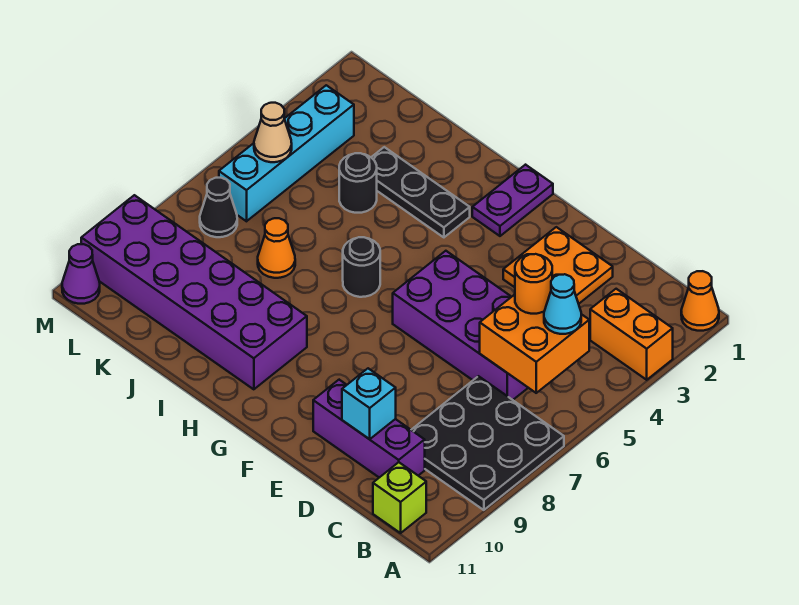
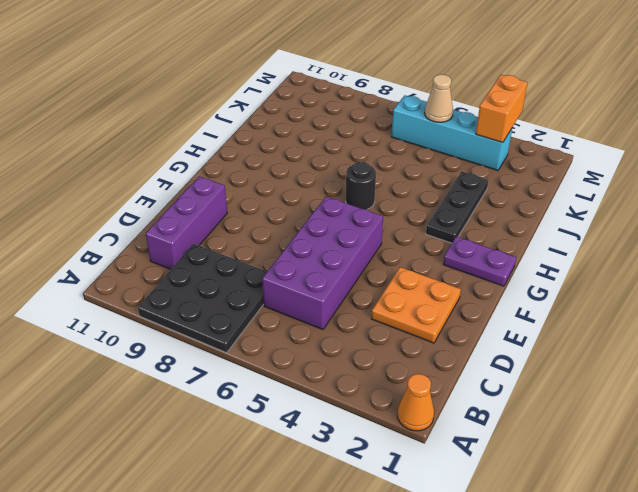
orange 1x2 brick [476,75,527,143] -> orange 1x2 brick moved to [590,289,673,380]
none -> lime 1x1 brick [373,462,426,533]
none -> purple 2x6 brick [81,195,307,389]
none -> black 1x1 round brick [339,153,377,213]

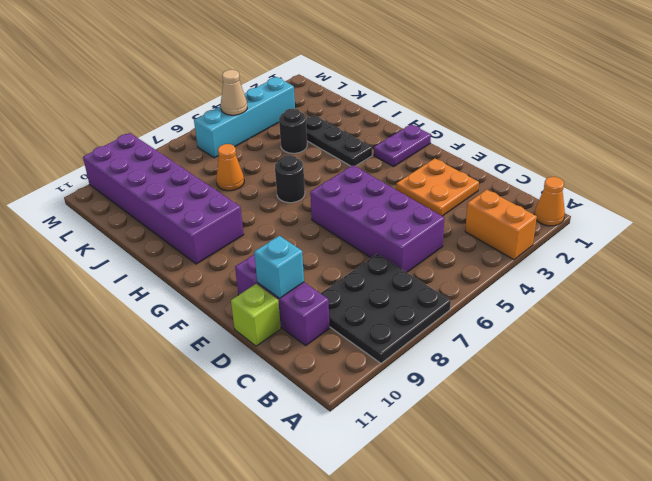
lime 1x1 brick [231,284,281,346] -> lime 1x1 brick moved to [373,462,426,533]
none -> black 1x1 cone [200,178,237,237]
none -> purple 1x1 cone [62,244,100,304]
none -> orange 2x2 brick [480,295,589,393]

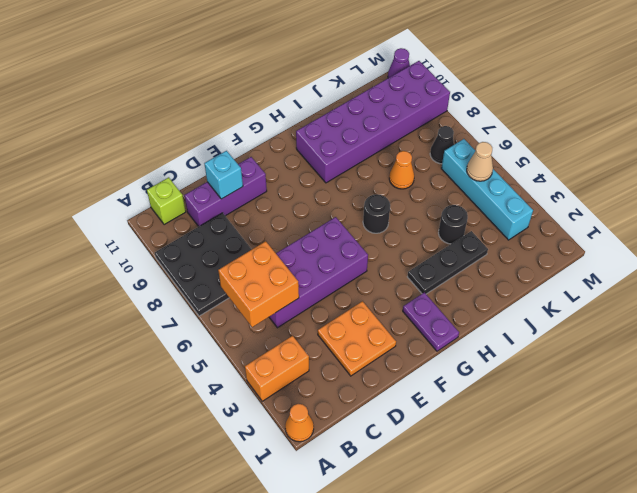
none -> cyan 1x1 cone [544,274,581,334]
none -> orange 1x1 round brick [515,254,552,314]

